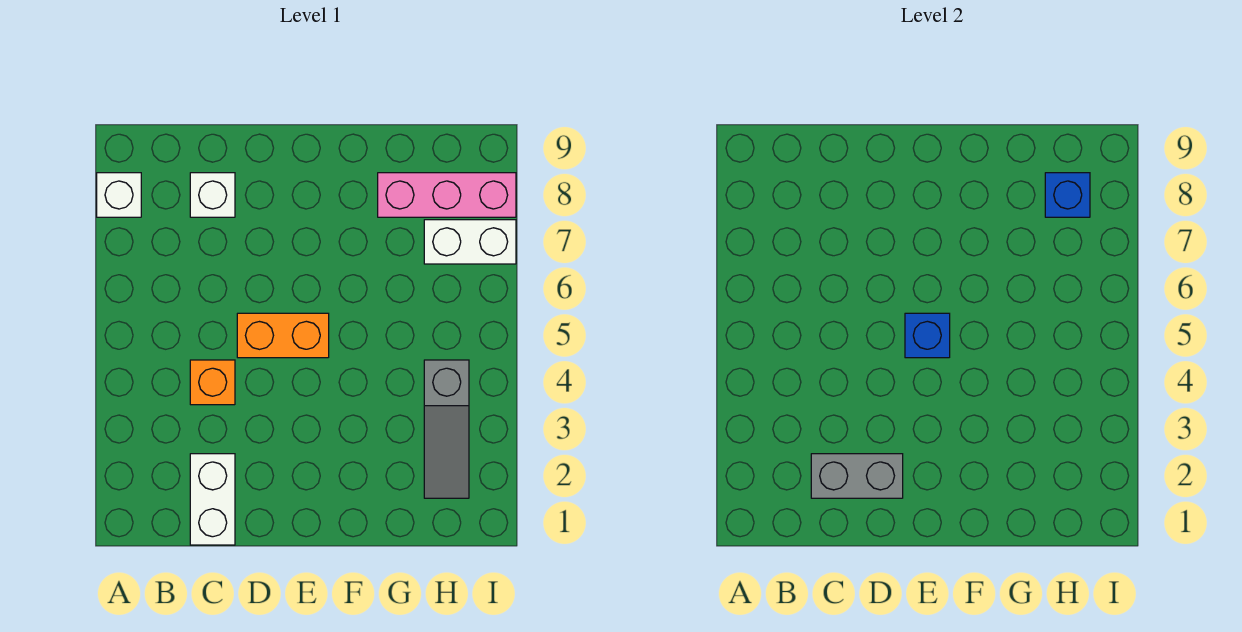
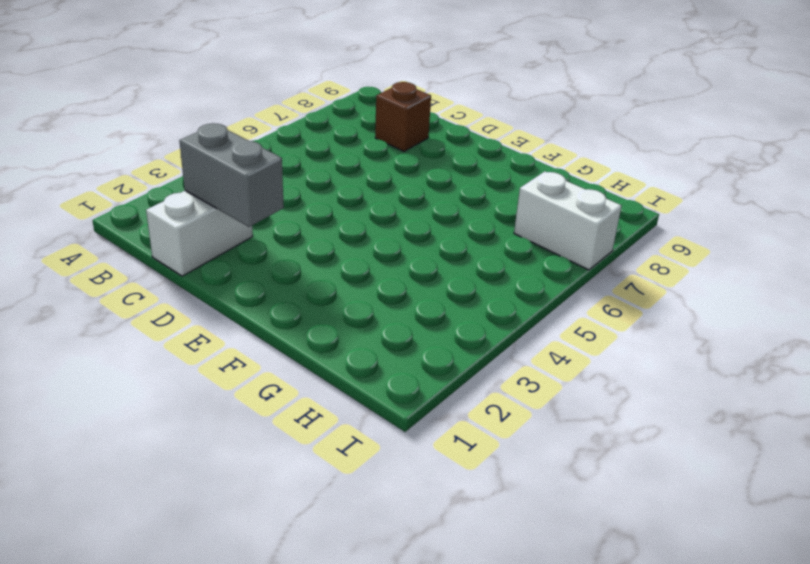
brown 1x1 brick [375,82,431,151] -> white 1x1 brick [190,173,235,217]
none -> white 1x1 brick [97,173,141,217]
none -> orange 1x1 brick [190,360,235,405]

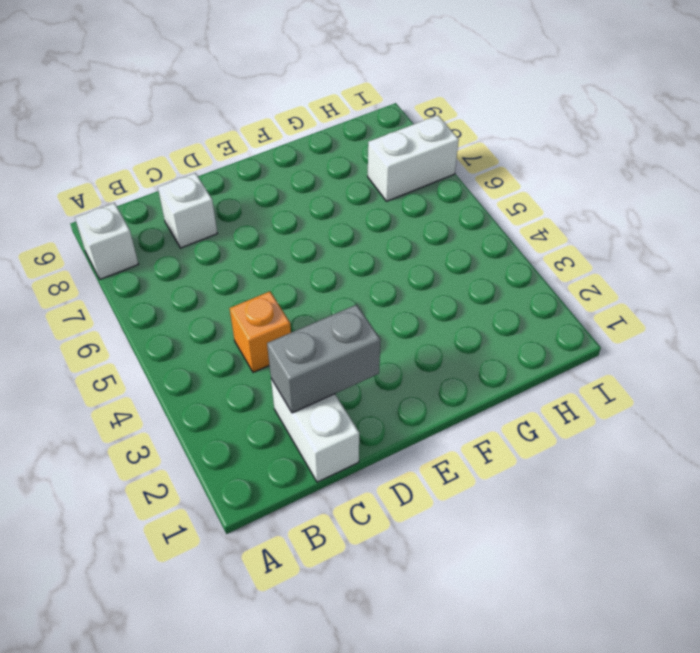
none -> orange 1x2 brick [237,313,329,358]
none -> pink 1x3 brick [378,173,516,217]

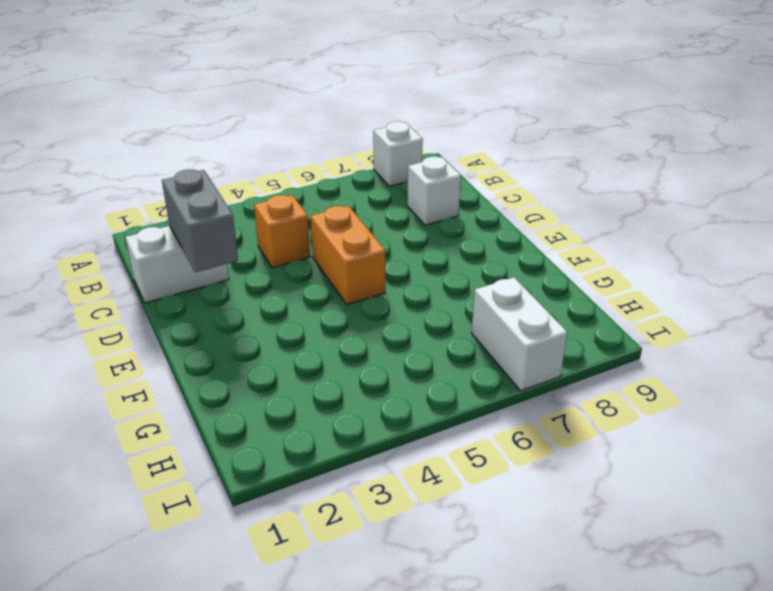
none -> pink 1x3 brick [378,173,516,217]
none -> grey 1x3 slope [424,360,469,498]

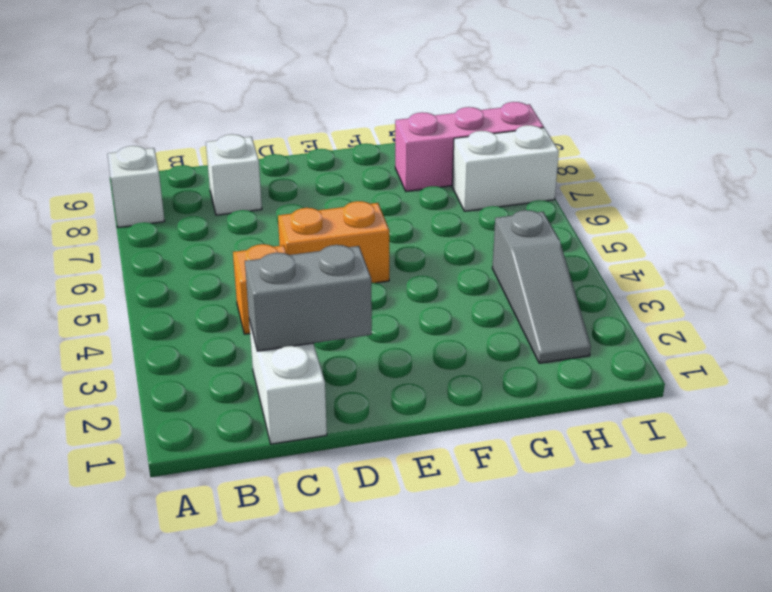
none -> blue 1x1 brick [905,313,950,358]
none -> blue 1x1 brick [1045,173,1090,217]

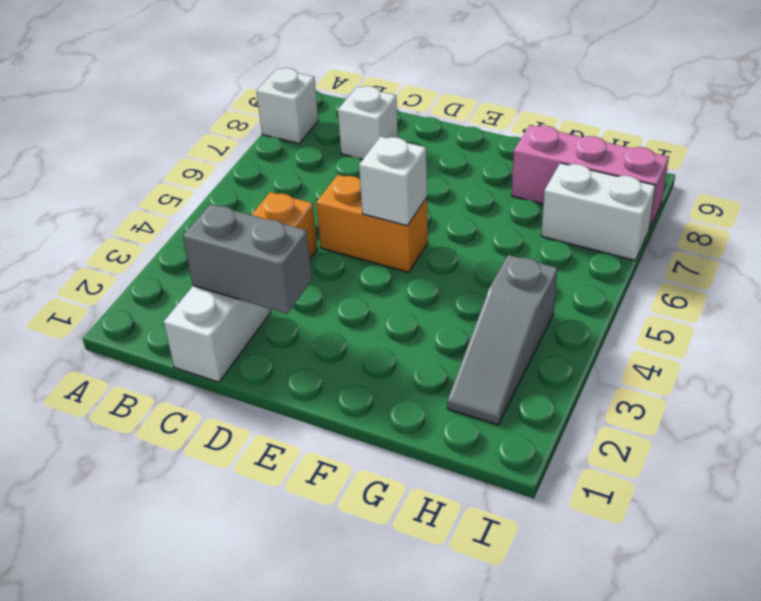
white 1x1 brick [359,137,427,226] -> blue 1x1 brick [905,313,950,358]
none -> blue 1x1 brick [1045,173,1090,217]

